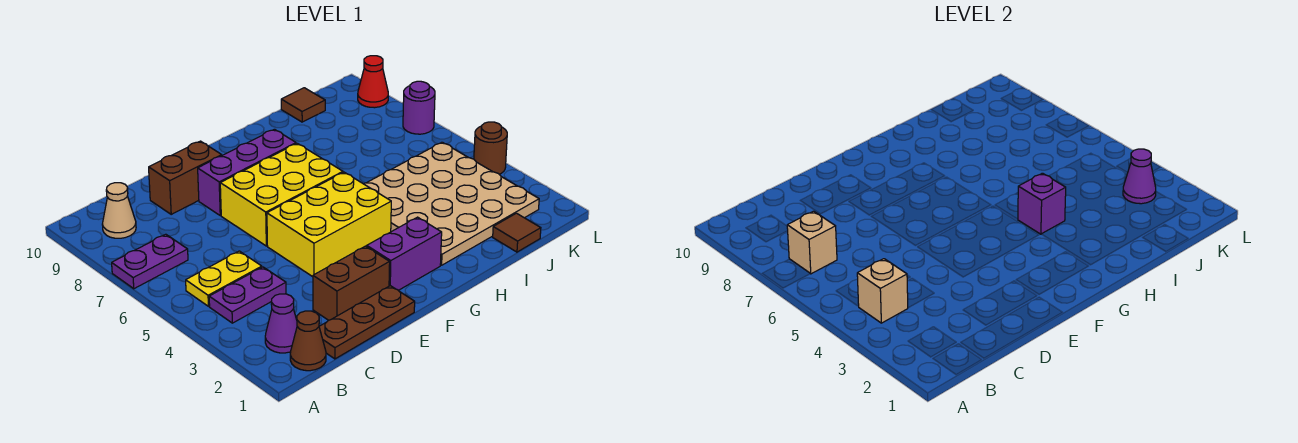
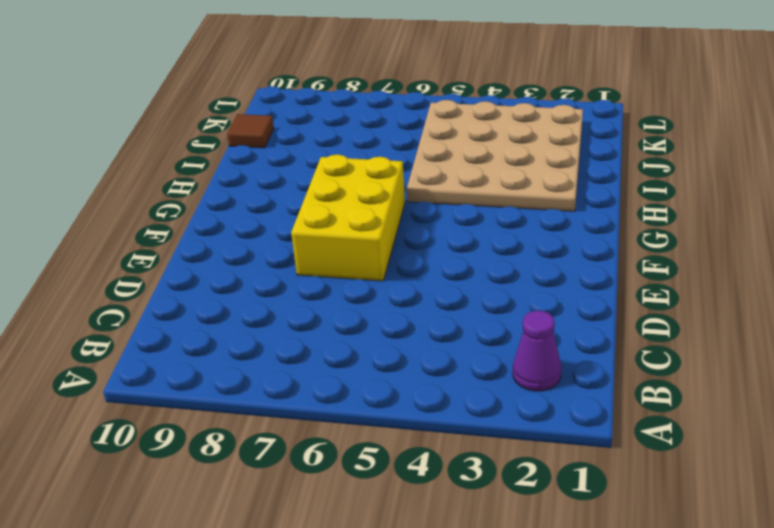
none -> purple 1x2 plate [112,234,188,289]
none -> brown 1x1 cone [290,311,326,371]
none -> purple 1x2 plate [209,267,286,323]

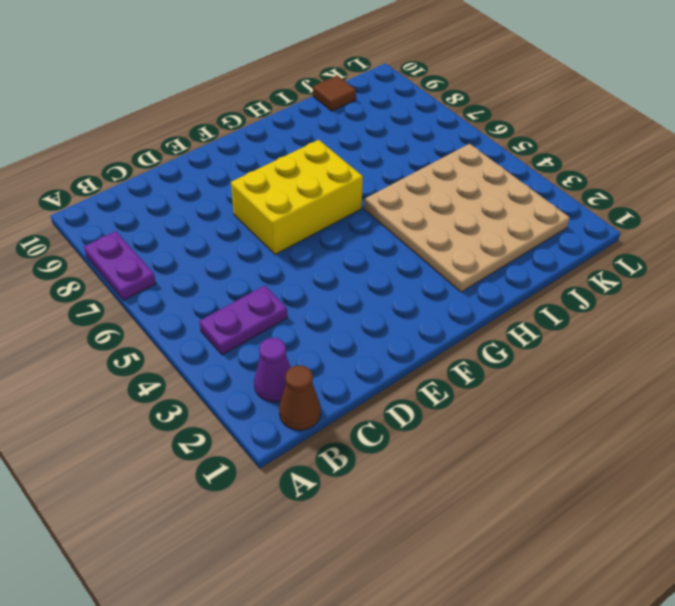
purple 1x2 plate [84,231,156,300] -> purple 1x2 plate turned to [112,234,188,289]
none -> yellow 1x2 plate [186,251,262,306]
none -> tan 1x1 cone [102,183,136,238]
none -> brown 1x3 plate [319,286,415,359]

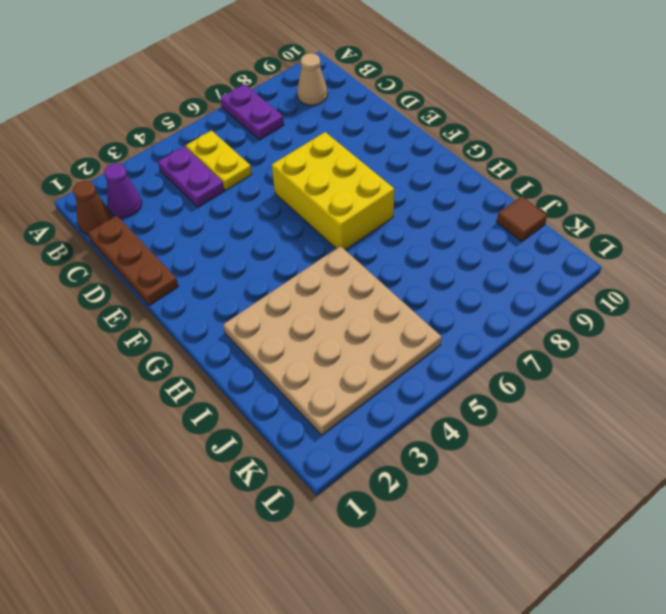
none -> brown 1x2 brick [313,246,390,320]
none -> brown 1x2 brick [149,141,222,214]
none -> yellow 2x3 brick [267,172,391,277]

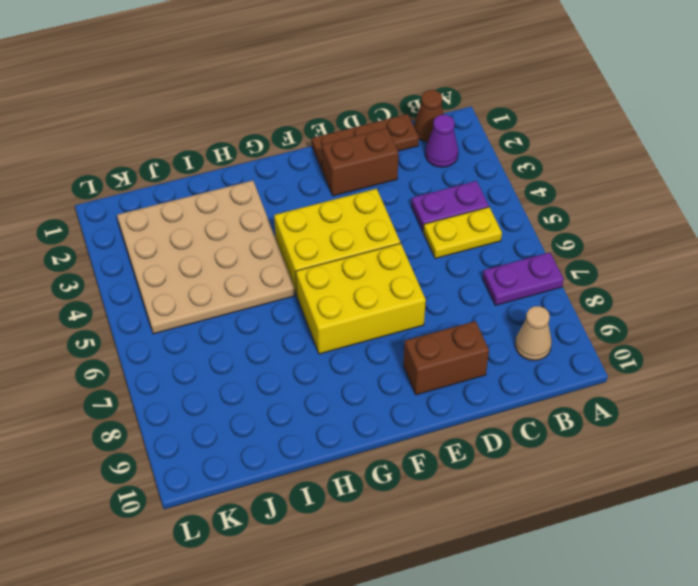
none -> purple 1x3 brick [198,129,296,216]
none -> purple 1x2 brick [367,217,442,290]
none -> brown 1x1 tile [493,213,541,252]

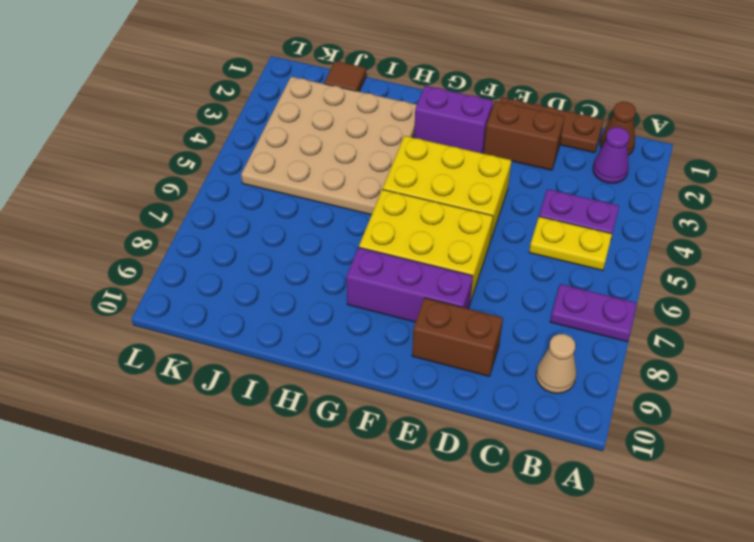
none -> brown 1x1 tile [281,88,325,122]
none -> brown 1x1 round brick [474,122,507,174]
none -> purple 1x1 round brick [403,81,435,134]

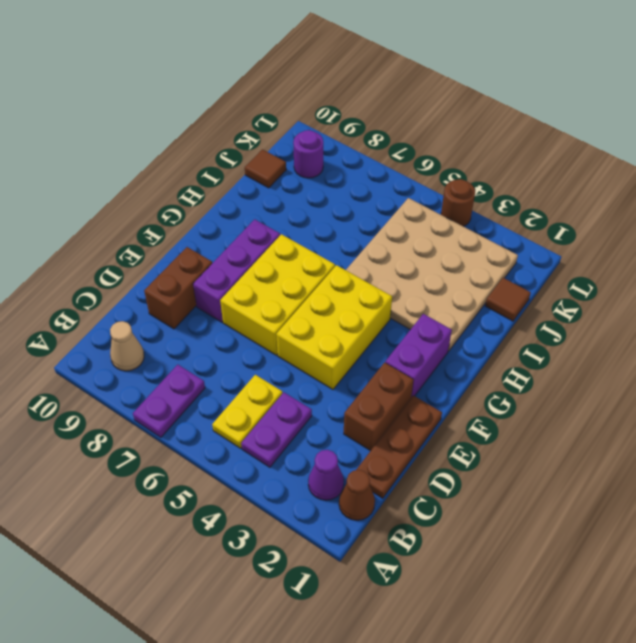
purple 1x1 round brick [293,130,323,178] -> purple 1x1 round brick moved to [403,81,435,134]
none -> red 1x1 cone [358,56,388,108]
none -> tan 1x1 brick [857,259,908,323]
none -> tan 1x1 brick [787,211,837,274]

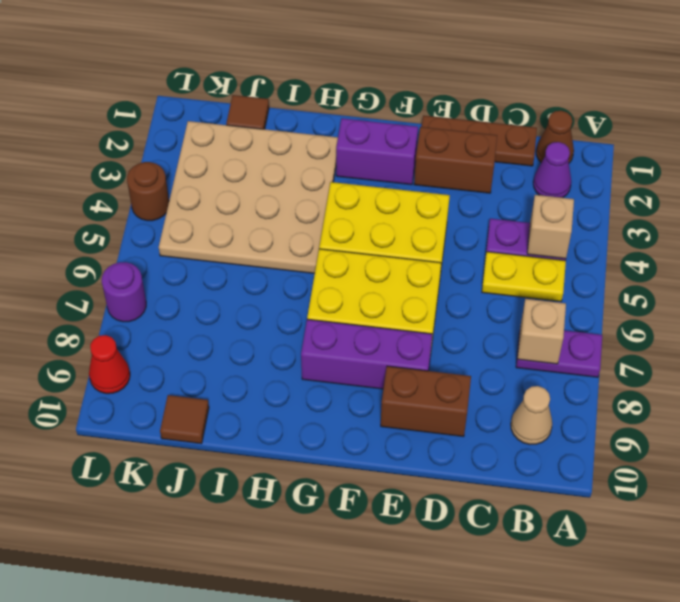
none -> purple 1x1 brick [1018,173,1066,234]
none -> purple 1x1 cone [1123,149,1156,204]

